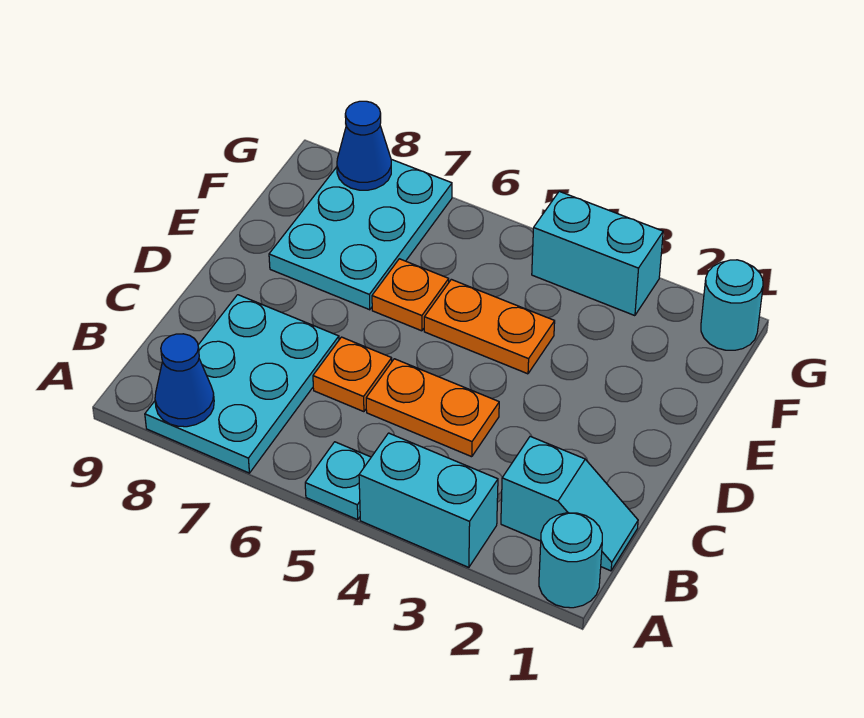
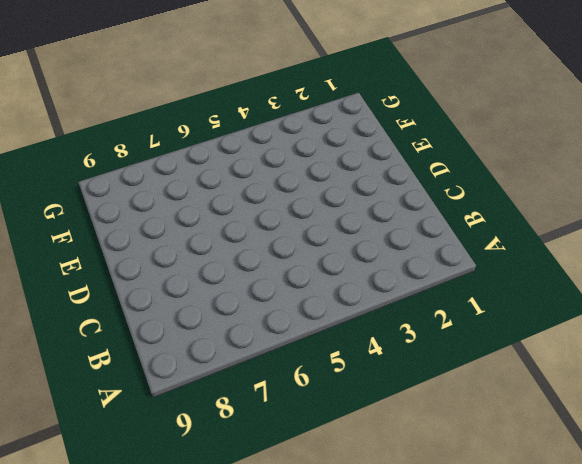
none -> cyan 1x1 round brick [539,513,602,608]
none -> cyan 1x2 brick [359,433,498,567]
none -> cyan 1x1 plate [305,442,371,520]

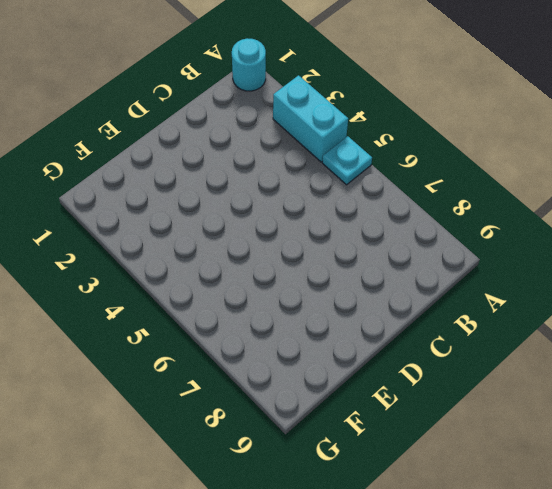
none -> cyan 2x3 plate [145,295,339,473]
none -> cyan 1x2 slope [501,436,638,571]
none -> orange 1x2 plate [366,359,499,457]

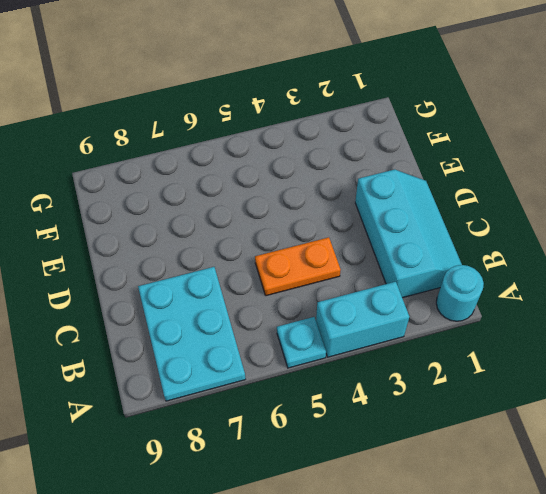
cyan 2x3 slope [355,169,462,298] -> cyan 1x2 slope [501,436,638,571]
none -> orange 1x1 plate [313,337,392,412]
none -> orange 1x2 plate [424,279,555,374]
none -> orange 1x1 plate [372,259,449,331]

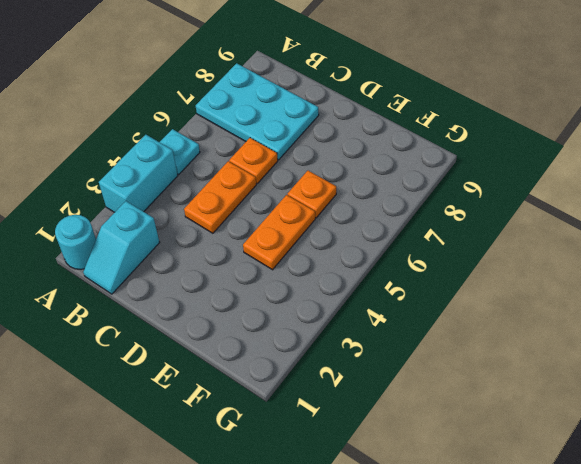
none -> cyan 2x3 plate [269,160,452,310]
none -> cyan 1x1 round brick [701,260,763,350]
none -> cyan 1x2 brick [532,191,663,316]

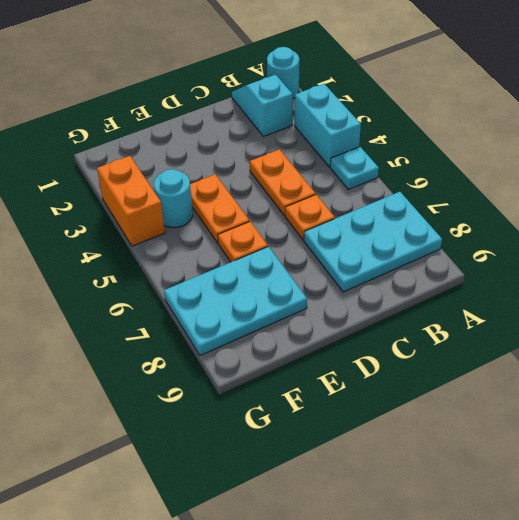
cyan 1x1 round brick [153,169,193,228] -> cyan 1x1 round brick moved to [701,260,763,350]
orange 1x2 brick [97,156,165,246] -> cyan 1x2 brick [532,191,663,316]
none -> blue 1x1 cone [155,334,214,427]
none -> blue 1x1 cone [337,101,391,190]

